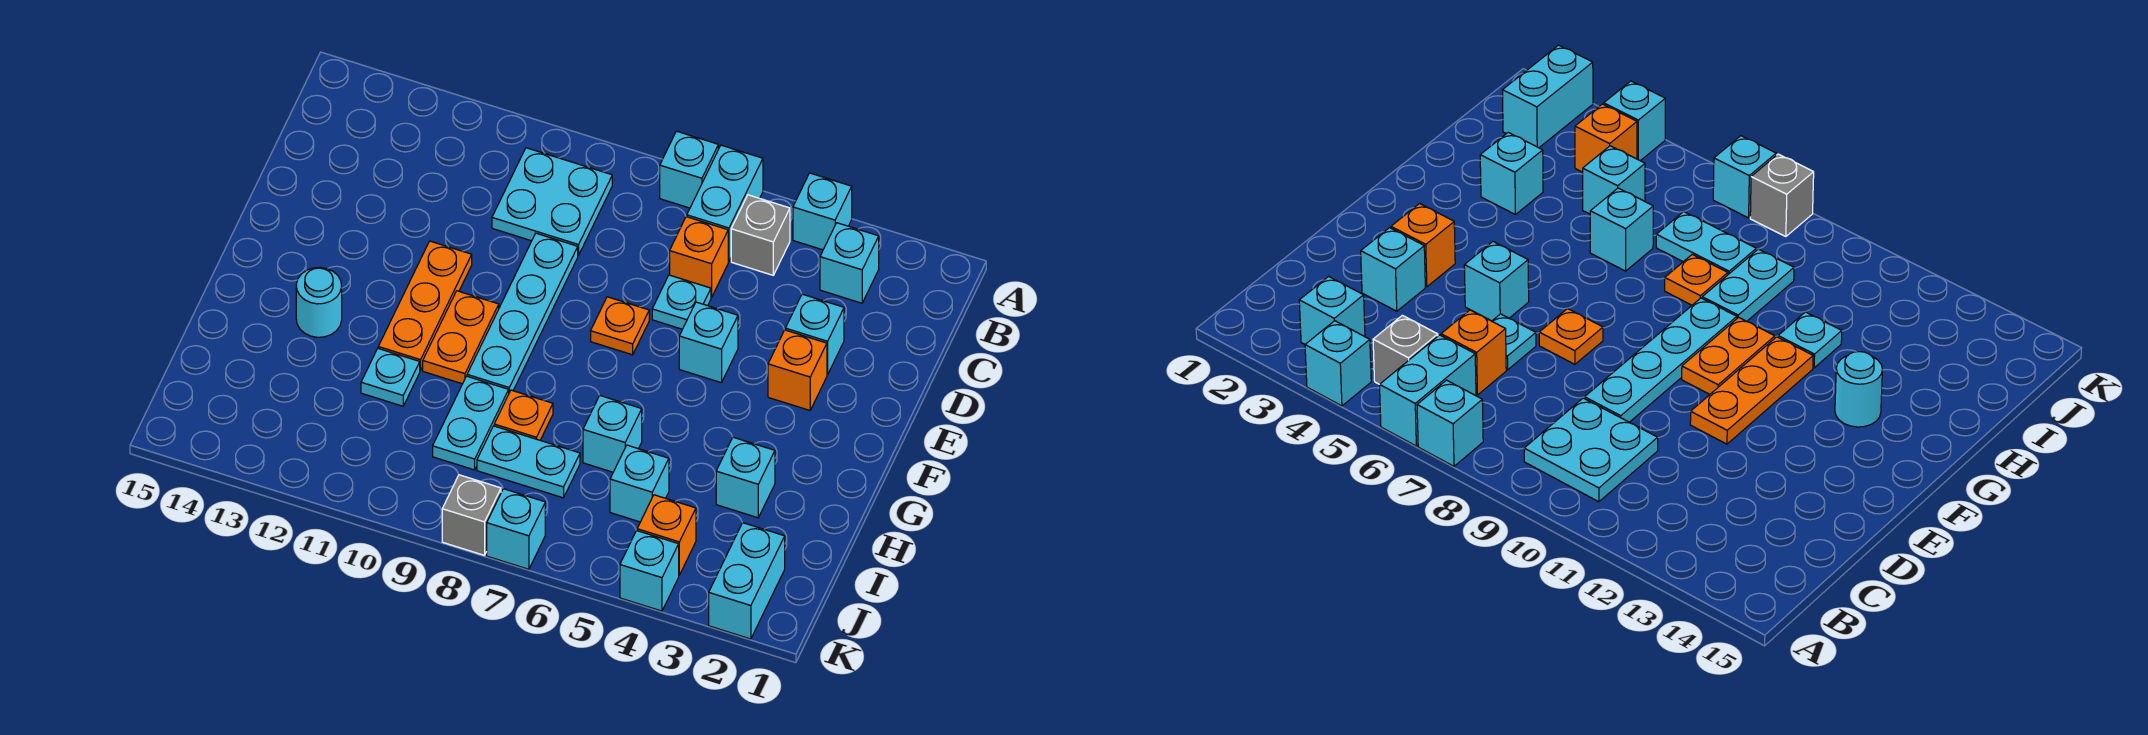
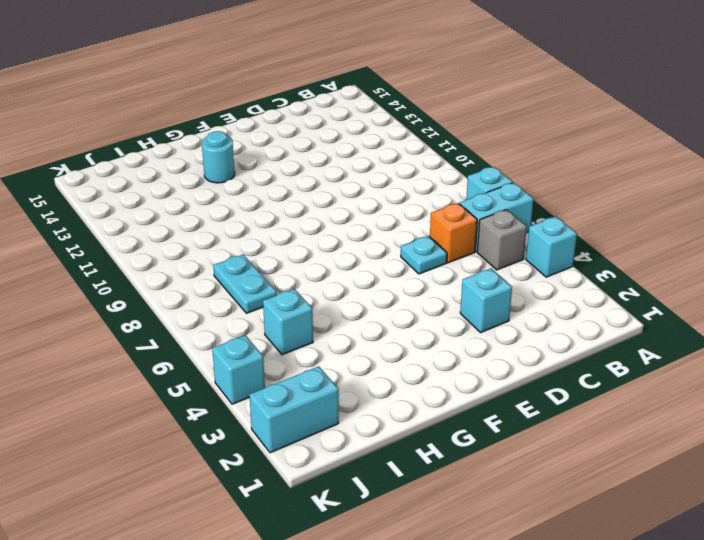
none -> cyan 1x1 brick [820,223,879,303]
none -> cyan 2x2 plate [492,148,612,255]
none -> cyan 1x4 plate [467,233,578,392]

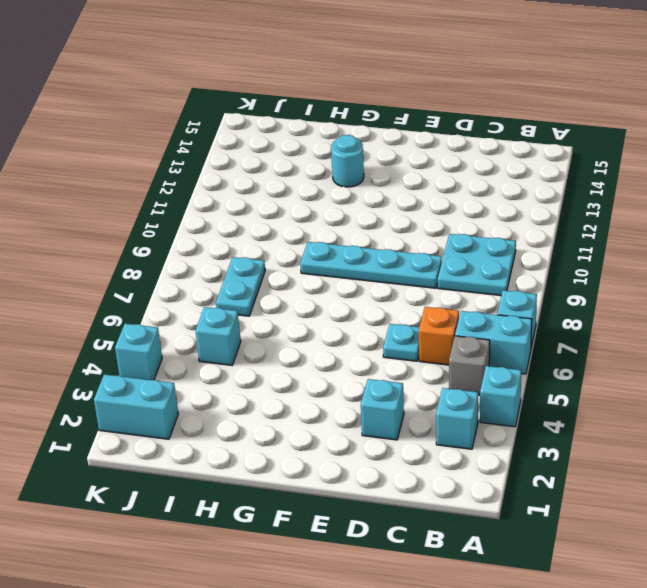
none -> orange 1x1 brick [768,330,827,410]
none -> cyan 1x1 brick [679,302,738,383]
none -> orange 1x1 plate [591,297,649,355]

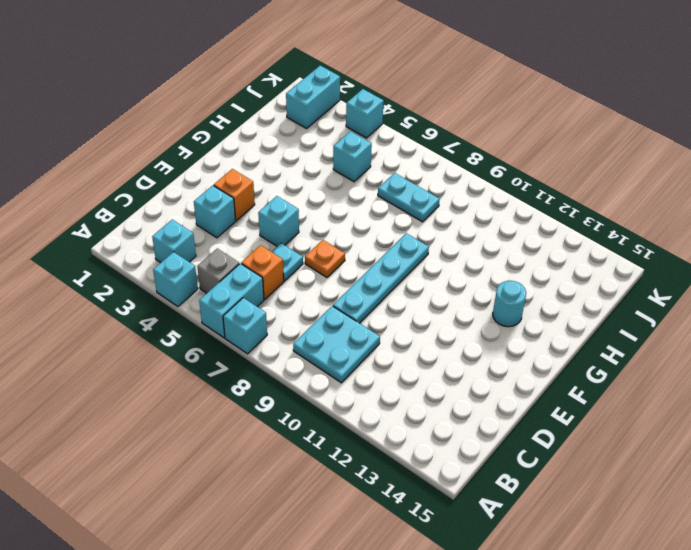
none -> orange 1x3 plate [378,241,472,371]
none -> orange 1x2 plate [423,291,499,384]
none -> cyan 1x1 brick [716,437,775,518]

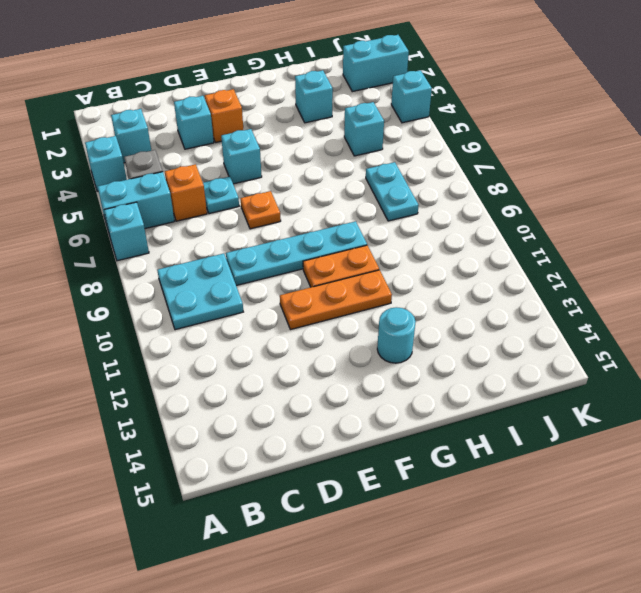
none -> cyan 1x1 brick [583,395,642,472]
none -> orange 1x1 plate [494,390,553,440]
none -> cyan 1x2 plate [433,376,509,470]

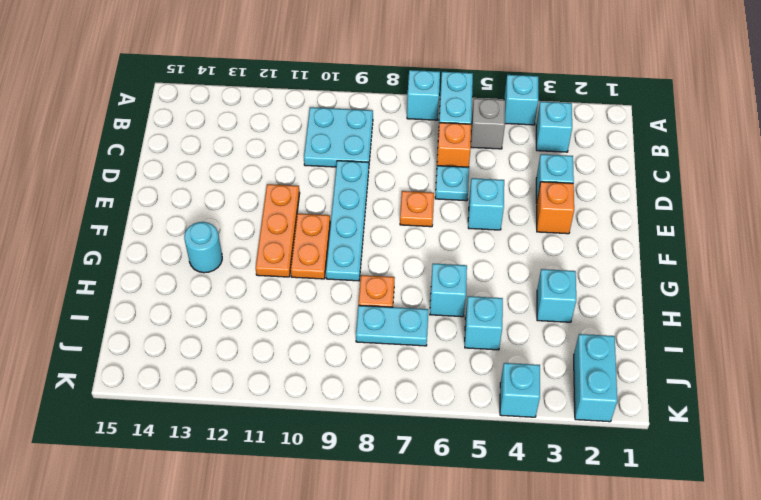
none -> cyan 1x2 plate [433,376,509,470]
none -> cyan 1x1 plate [361,349,420,406]
none -> orange 1x1 brick [637,495,696,575]

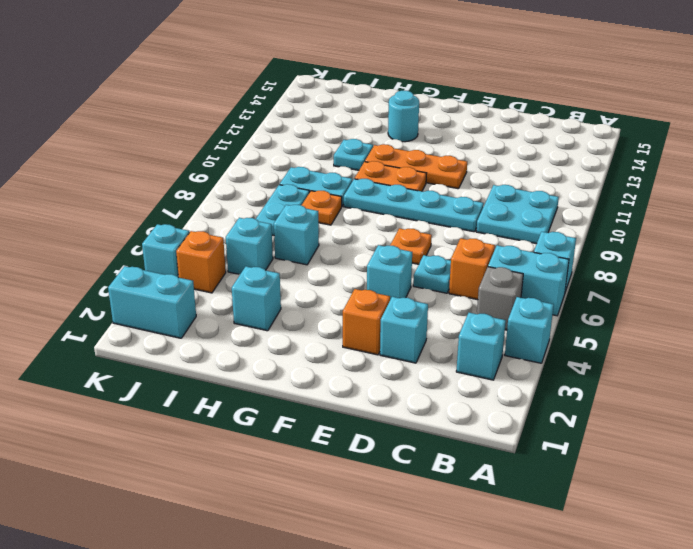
none -> cyan 1x1 brick [487,489,545,569]
none -> grey 1x1 brick [442,475,501,555]

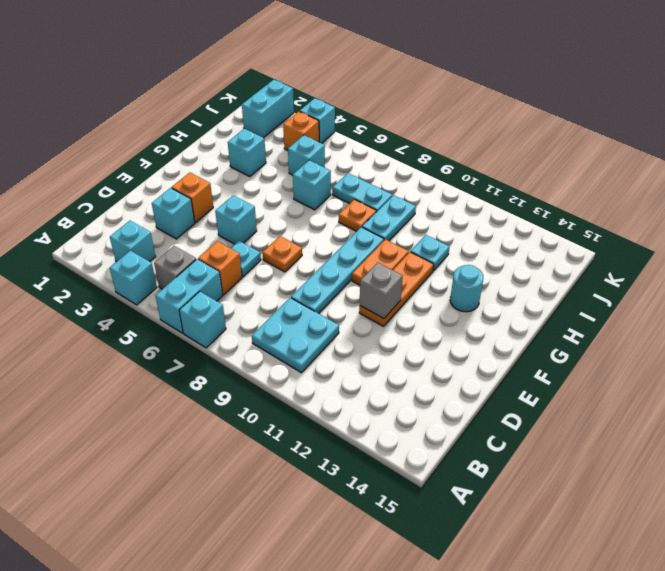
grey 1x1 brick [360,262,403,319] -> grey 1x1 brick moved to [442,475,501,555]
none -> cyan 1x1 brick [487,489,545,569]

